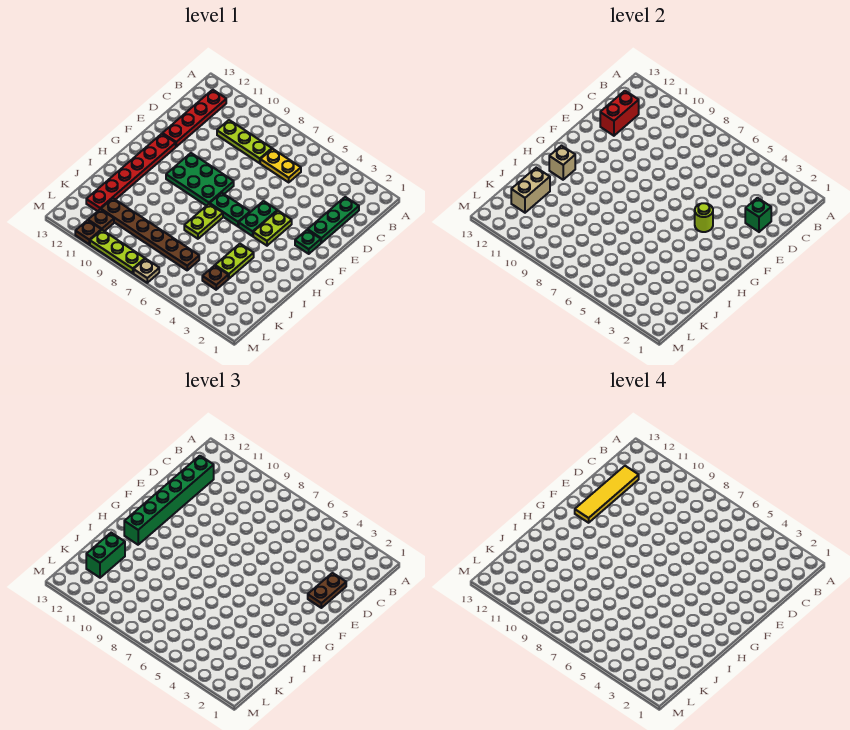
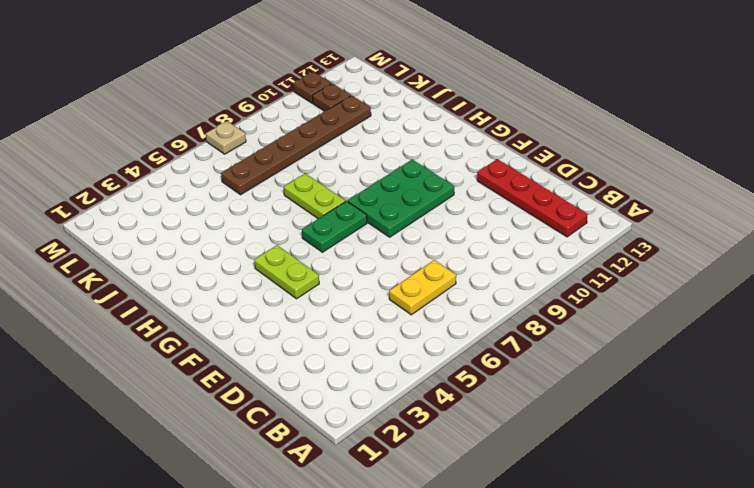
none -> green 1x3 plate [308,197,359,243]
none -> lime 1x3 plate [217,120,272,163]
none -> green 1x1 plate [295,230,321,254]

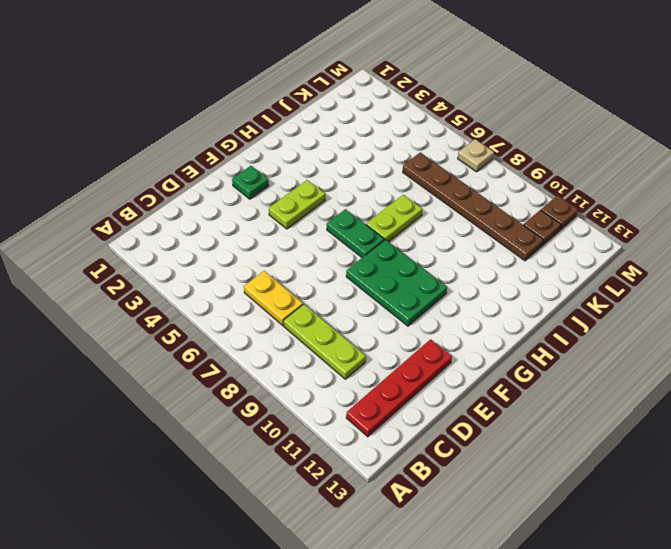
none -> green 1x3 plate [308,197,359,243]
none -> green 1x2 plate [239,201,277,236]
none -> red 1x6 plate [86,134,176,211]

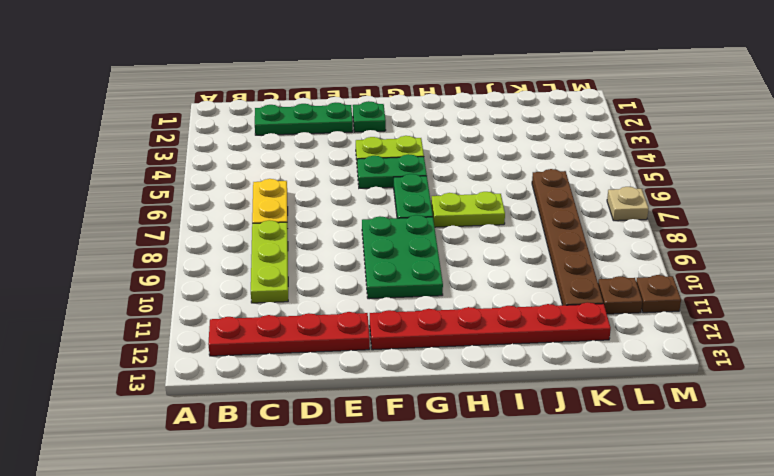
none -> lime 1x2 plate [215,244,254,279]
none -> brown 1x1 plate [202,266,228,290]
none -> lime 1x3 plate [90,230,145,273]

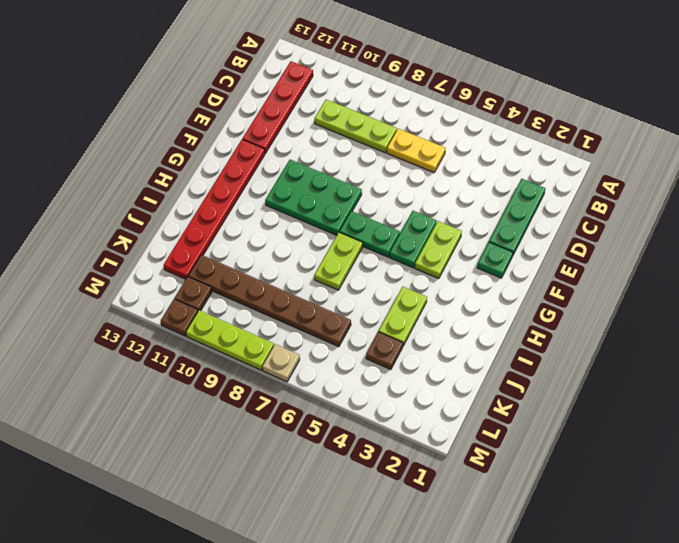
none -> red 1x2 brick [600,91,639,136]
none -> green 1x1 brick [745,198,771,232]
none -> lime 1x1 round brick [695,203,713,232]

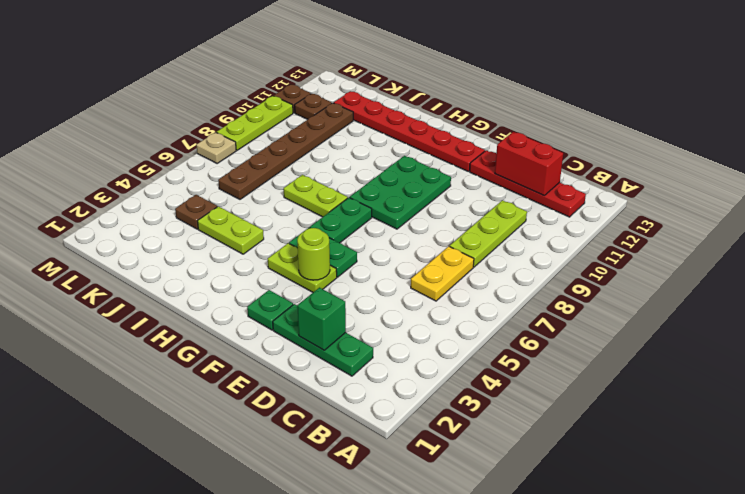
none -> tan 1x1 brick [549,146,575,180]
none -> tan 1x2 brick [511,168,550,213]
none -> green 1x6 brick [124,456,214,545]

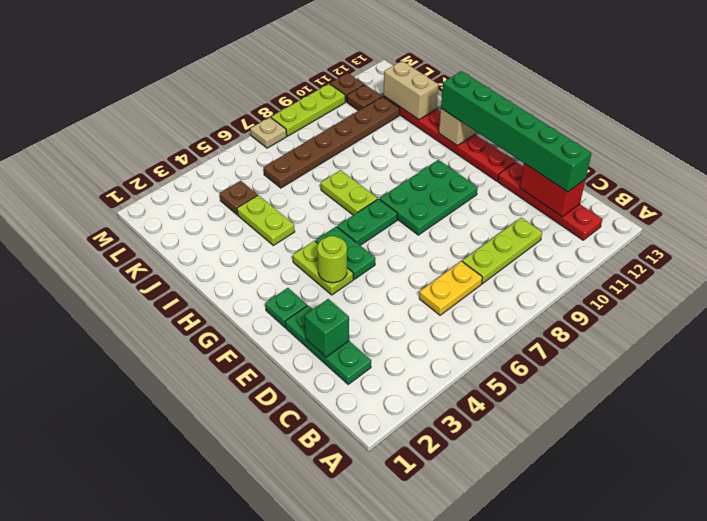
none -> brown 1x2 plate [308,573,346,608]
none -> green 1x2 brick [86,533,125,578]
none -> yellow 1x4 tile [575,466,639,523]

